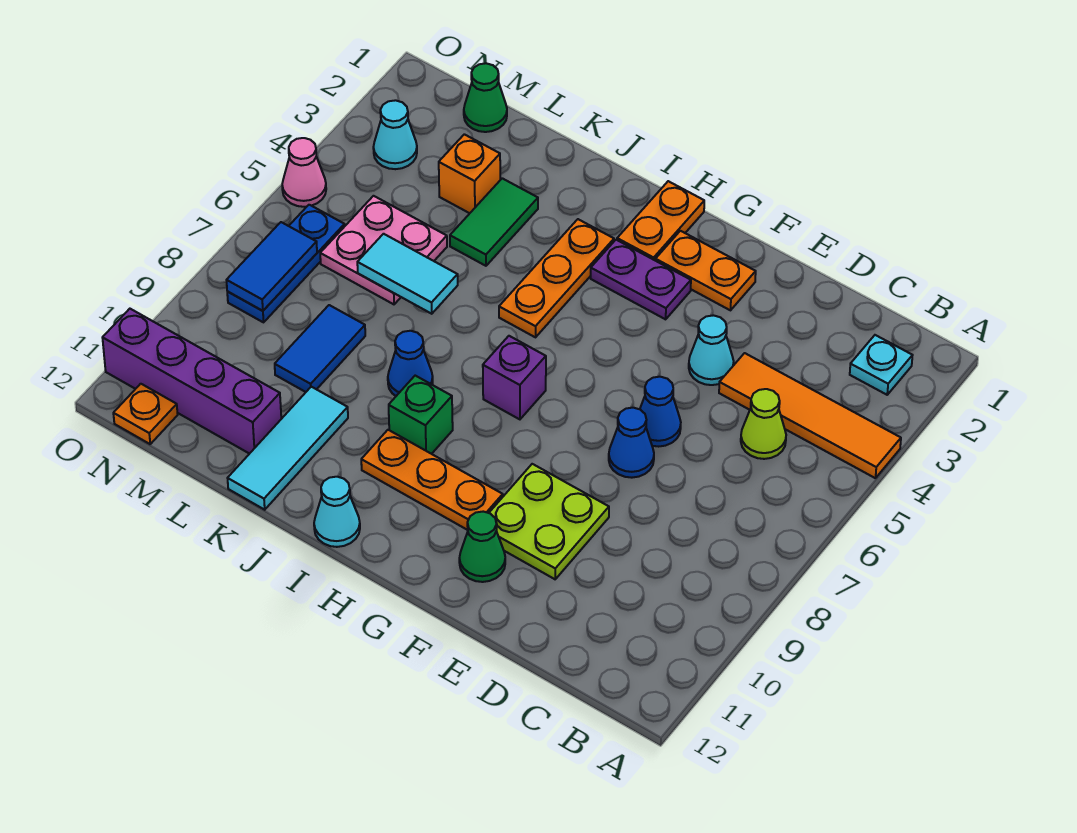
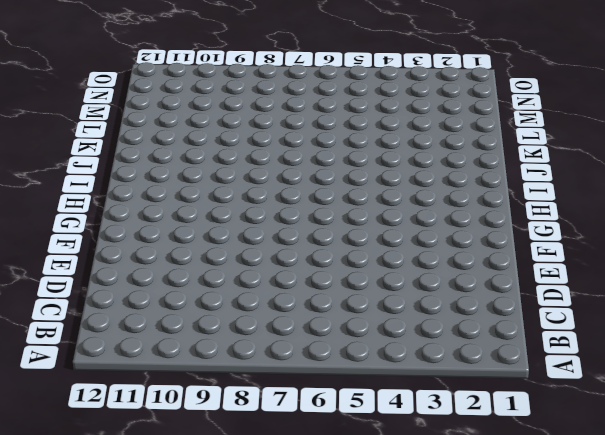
none -> orange 1x4 tile [719,353,901,478]
none -> cyan 1x1 plate [850,335,913,395]
none -> lime 1x1 cone [741,389,786,459]
none -> cyan 1x1 cone [689,315,734,385]

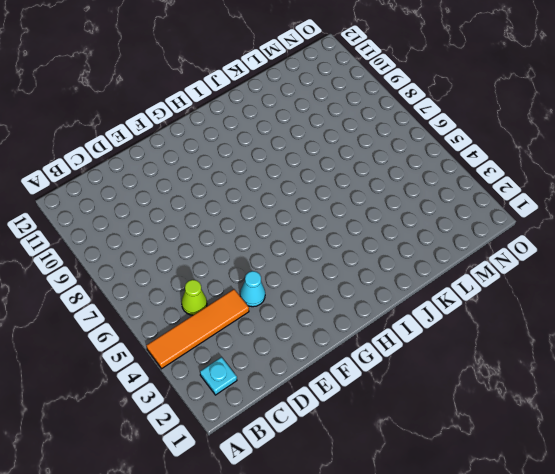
none -> blue 1x1 cone [640,377,681,447]
none -> blue 1x1 cone [609,408,654,478]
none -> lime 2x2 plate [489,464,609,579]
none -> orange 1x2 plate [655,231,756,310]

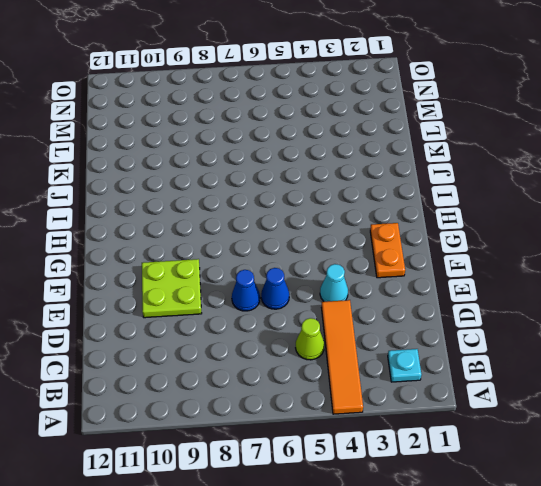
none -> green 1x1 cone [459,512,505,582]
none -> purple 1x2 plate [591,240,691,319]
none -> orange 1x3 plate [361,430,503,530]
none -> orange 1x2 plate [617,181,704,260]

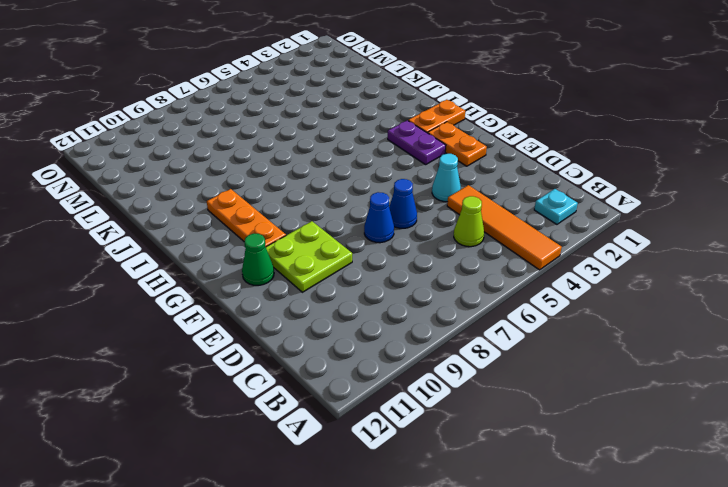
none -> purple 1x1 brick [483,336,546,419]
none -> orange 1x3 plate [499,219,614,337]
none -> green 1x1 brick [389,376,453,454]
none -> cyan 1x1 cone [314,477,360,547]

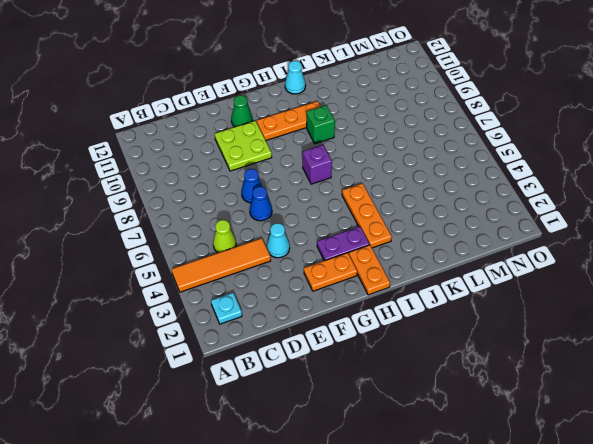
none -> blue 1x1 cone [388,331,433,396]
none -> green 1x2 tile [450,178,538,266]
none -> cyan 1x3 tile [228,387,348,510]
none -> orange 1x1 brick [439,134,500,213]

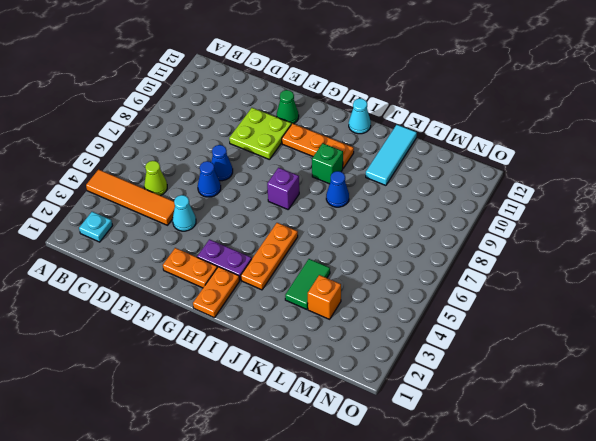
none -> pink 2x2 plate [320,196,447,304]
none -> blue 1x2 tile [275,305,365,392]
none -> purple 1x4 brick [102,309,281,454]
none -> green 1x1 cone [464,63,507,132]

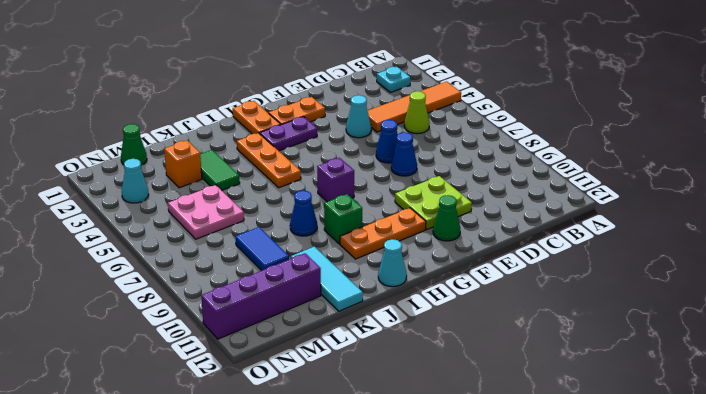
none -> blue 1x3 plate [227,205,345,322]
none -> orange 1x1 plate [113,384,178,444]
none -> pink 1x1 cone [282,138,326,207]
none -> cyan 1x2 tile [357,234,458,314]

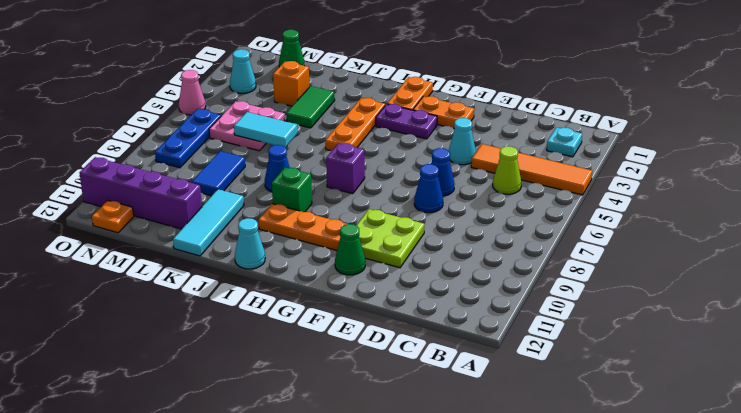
none -> blue 1x2 tile [226,222,317,311]

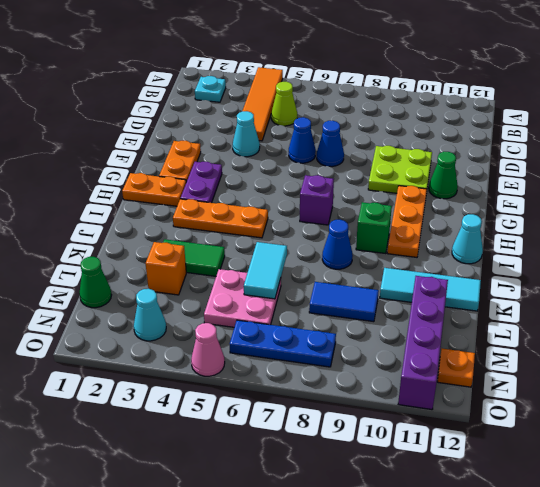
none -> blue 1x2 tile [226,222,317,311]

